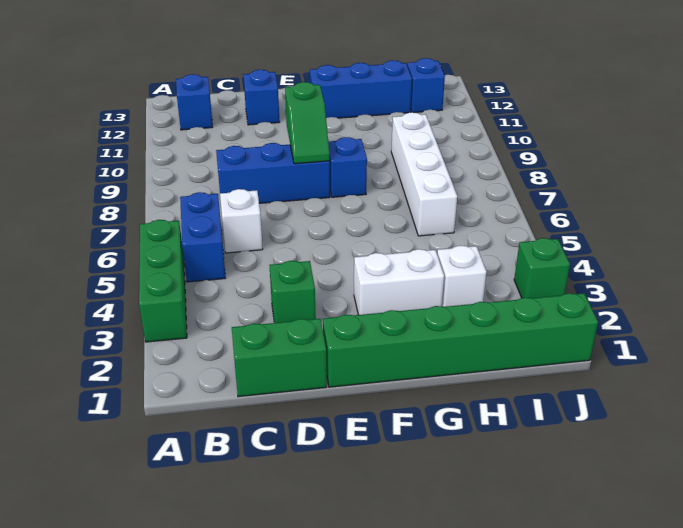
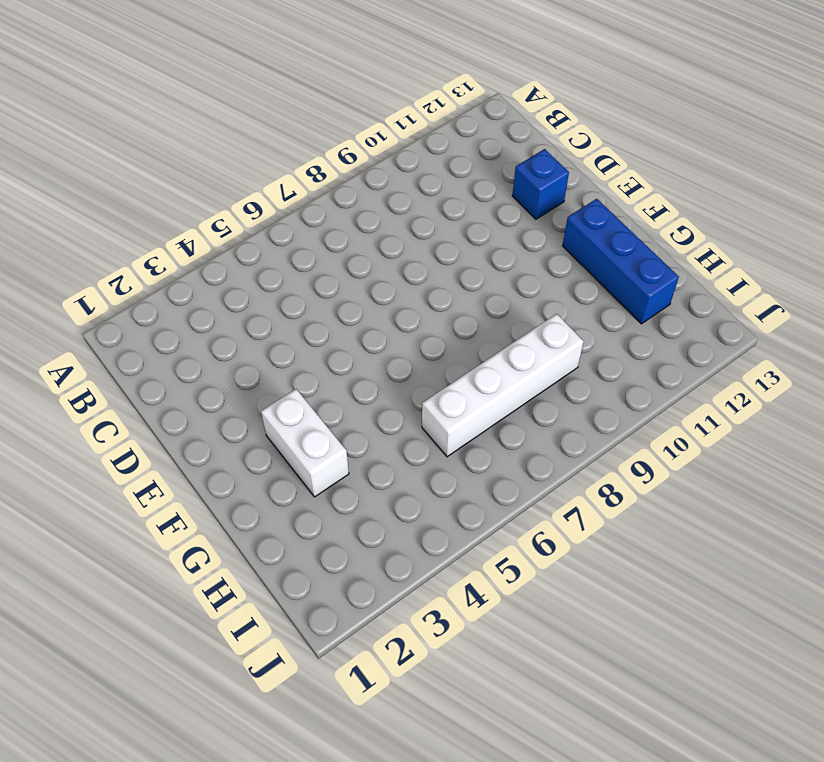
none -> green 1x3 brick [139,220,187,342]
none -> blue 1x2 brick [180,192,226,282]
none -> blue 1x1 brick [176,74,213,130]

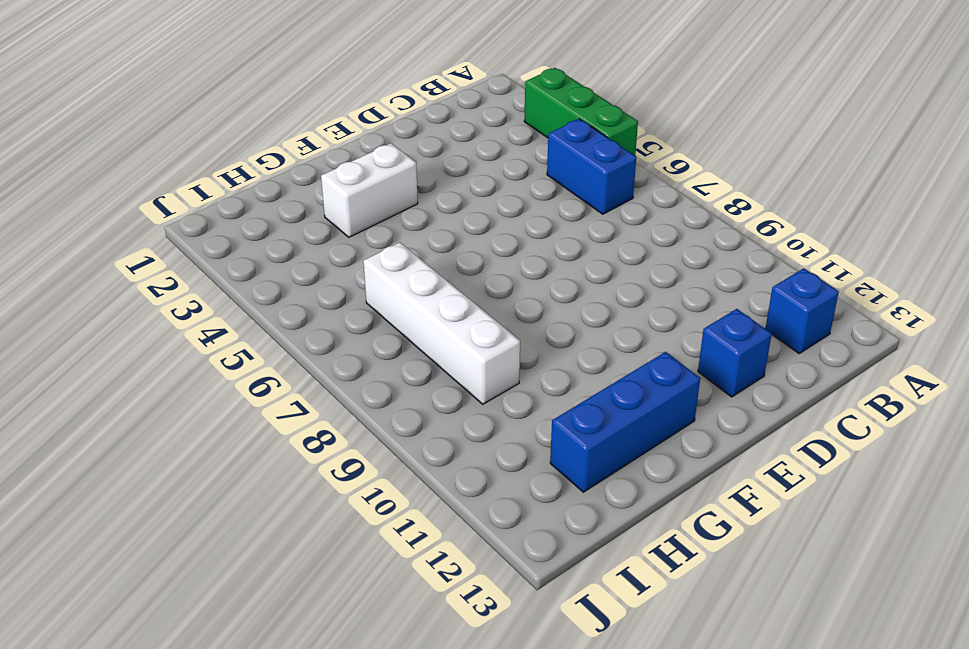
none -> green 1x2 brick [232,319,327,397]
none -> white 1x1 brick [220,189,263,253]
none -> blue 1x3 brick [216,143,330,203]

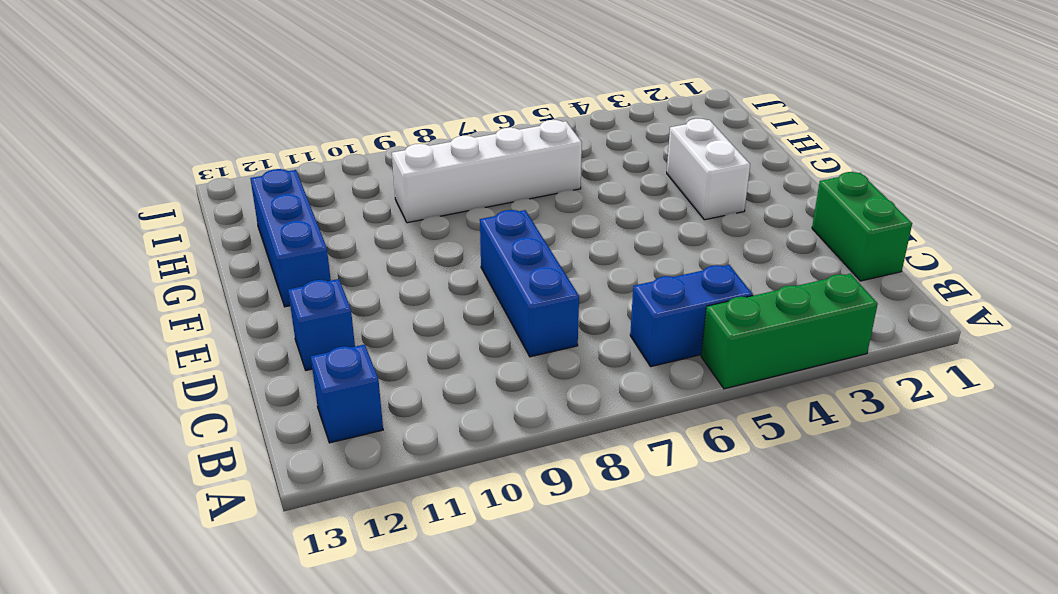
none -> white 1x1 brick [220,189,263,253]
none -> green 1x1 brick [270,261,316,323]
none -> green 1x6 brick [323,293,598,387]

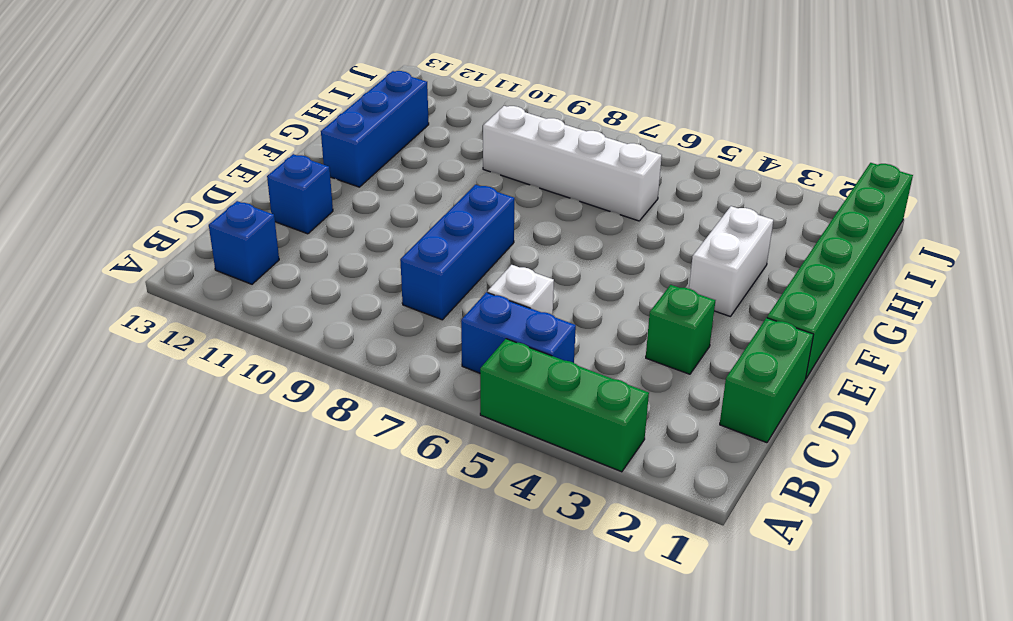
none -> blue 1x1 brick [328,137,367,197]
none -> white 1x1 brick [437,246,486,307]
none -> blue 1x1 brick [407,58,445,113]

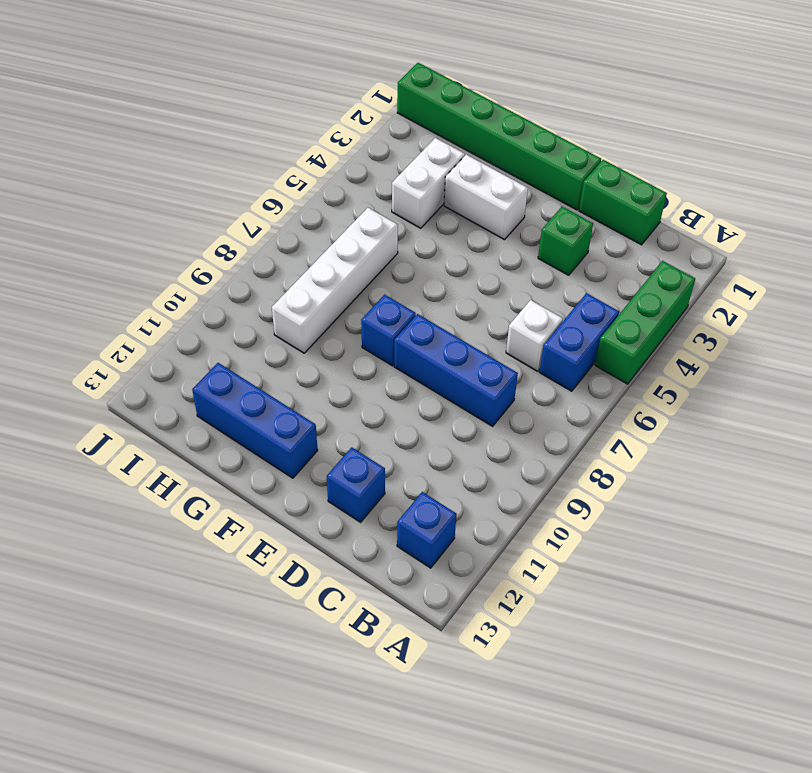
white 1x2 brick [392,138,465,228] -> white 1x1 brick [437,246,486,307]
none -> blue 1x1 brick [407,58,445,113]
none -> green 1x1 brick [514,238,570,298]
none -> green 1x2 slope [285,82,330,164]

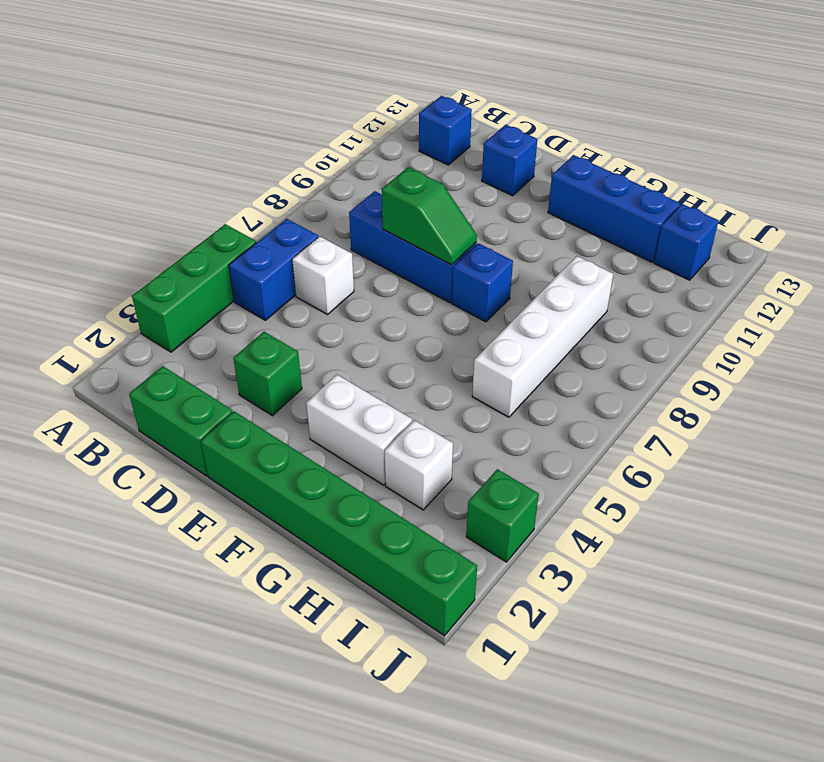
green 1x2 slope [382,167,477,265] -> green 1x2 slope turned to [285,82,330,164]

